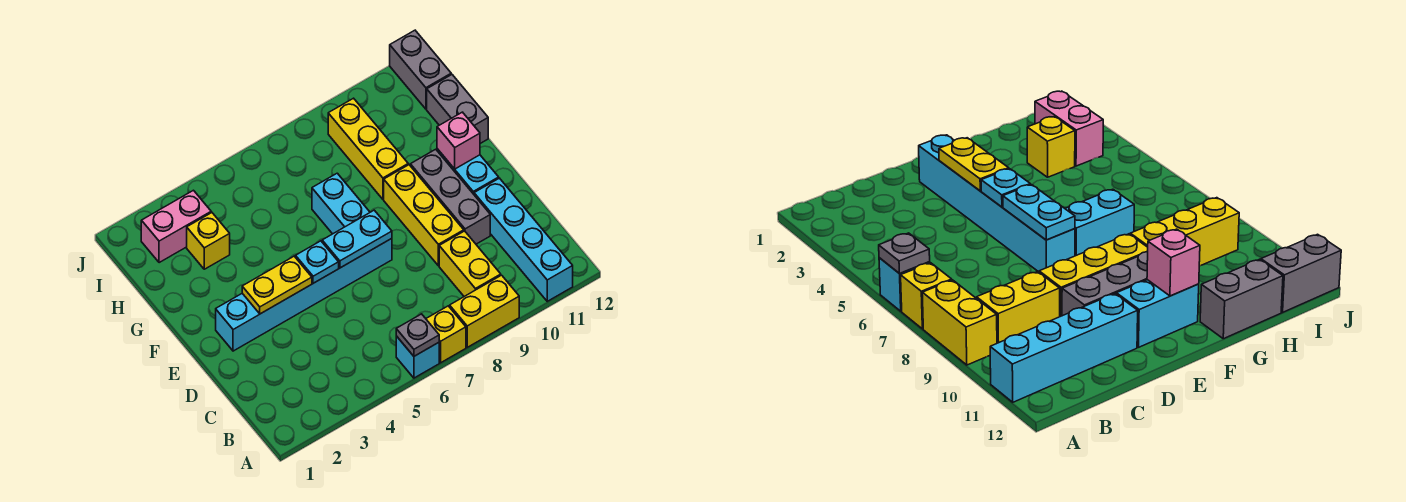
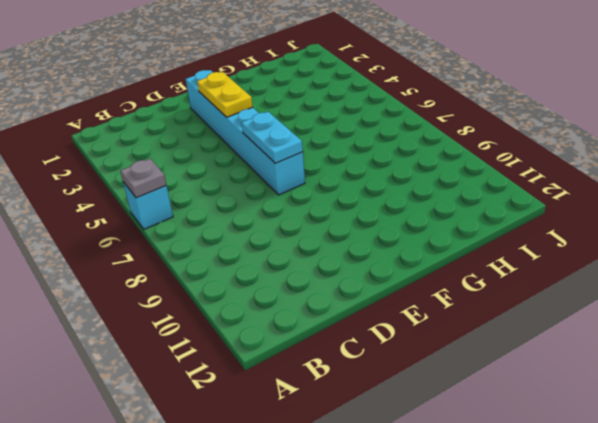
none -> yellow 1x1 brick [426,306,466,363]
none -> yellow 1x2 brick [450,275,519,347]
none -> cyan 1x4 brick [474,178,573,301]

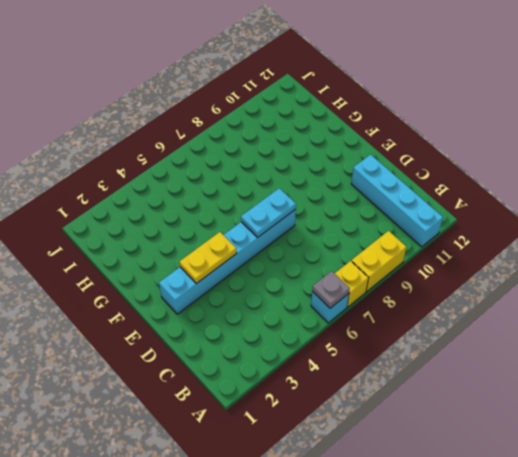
none -> yellow 1x2 brick [439,231,501,296]
none -> yellow 1x3 brick [384,165,464,266]
none -> grey 1x3 brick [410,149,490,244]

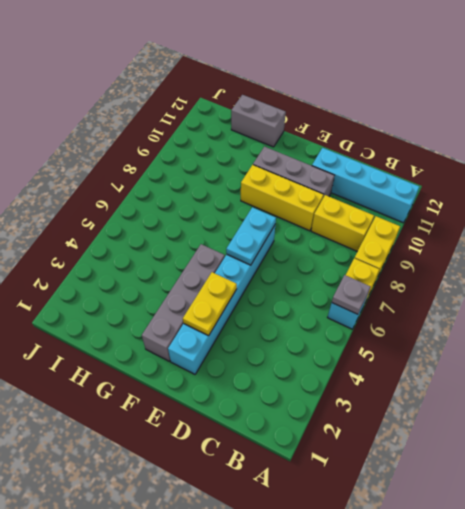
grey 1x4 brick [142,244,225,361] -> none
none -> cyan 1x2 brick [437,149,499,194]
none -> cyan 1x2 brick [312,173,370,234]
none -> yellow 1x3 brick [328,98,408,199]

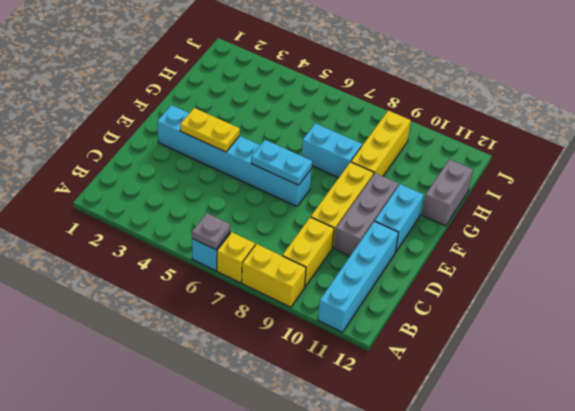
cyan 1x2 brick [302,123,362,178] -> cyan 1x2 brick turned to [312,173,370,234]
none -> yellow 1x1 brick [187,213,230,269]
none -> pink 1x2 brick [141,190,211,263]
none -> grey 1x2 brick [390,30,451,109]

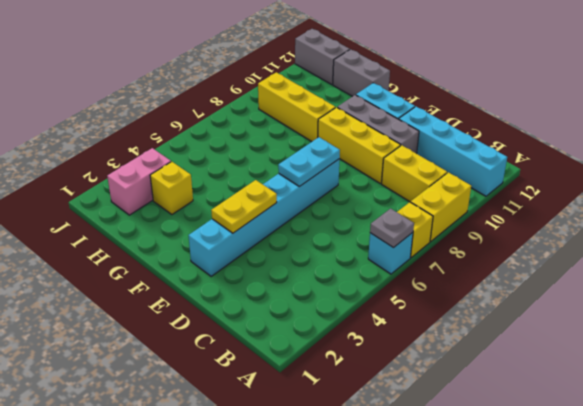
none -> cyan 1x2 brick [312,173,370,234]
none -> cyan 1x1 plate [296,241,339,283]
none -> pink 1x1 brick [437,112,480,169]

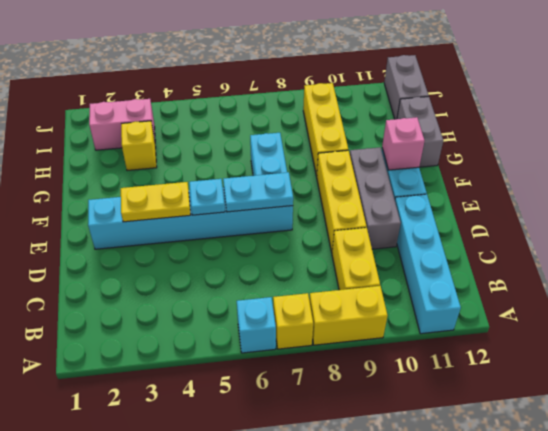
none -> grey 1x1 plate [396,314,439,356]

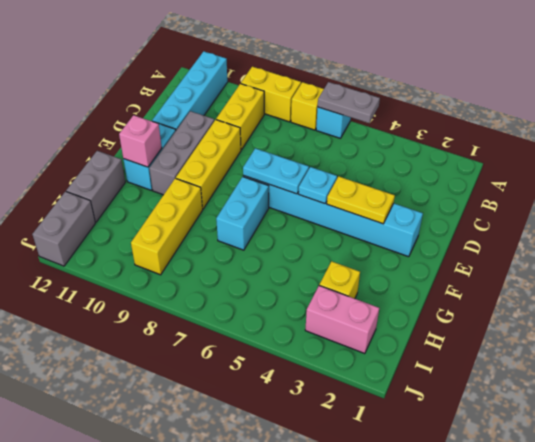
grey 1x2 plate [318,82,380,123] -> grey 1x1 plate [396,314,439,356]

